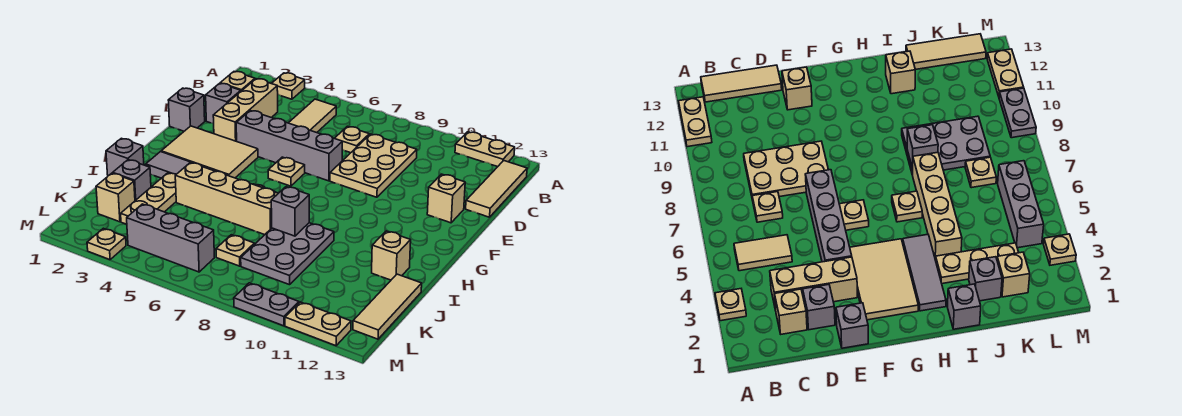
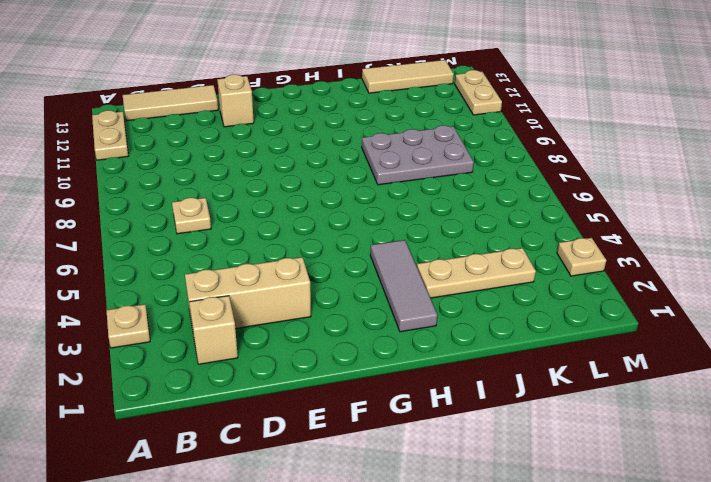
none -> tan 1x2 tile [289,99,336,133]
none -> tan 2x3 plate [330,134,417,197]
none -> grey 1x1 brick [206,83,241,123]
none -> grey 1x1 brick [168,88,205,131]

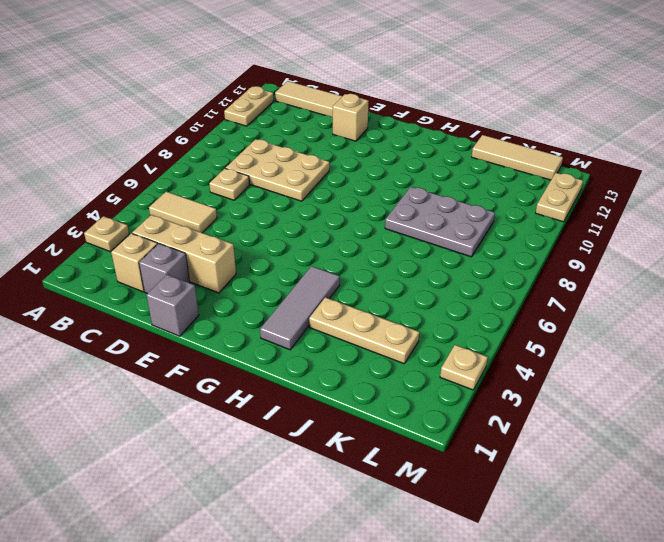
none -> grey 1x4 brick [236,111,343,181]
none -> tan 2x3 tile [161,126,258,178]
none -> tan 1x1 plate [268,157,305,186]
none -> tan 1x1 plate [892,191,922,222]

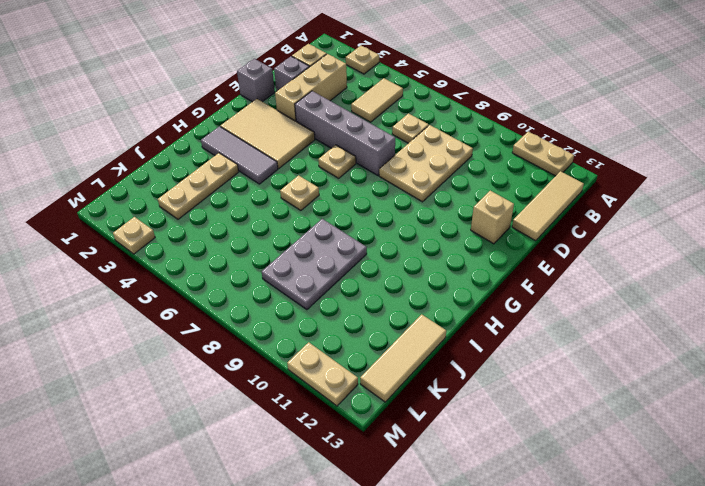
none -> grey 1x1 brick [106,138,144,176]
none -> tan 1x4 brick [175,163,278,235]
none -> tan 1x1 brick [372,231,411,280]
none -> grey 1x1 brick [113,160,151,201]

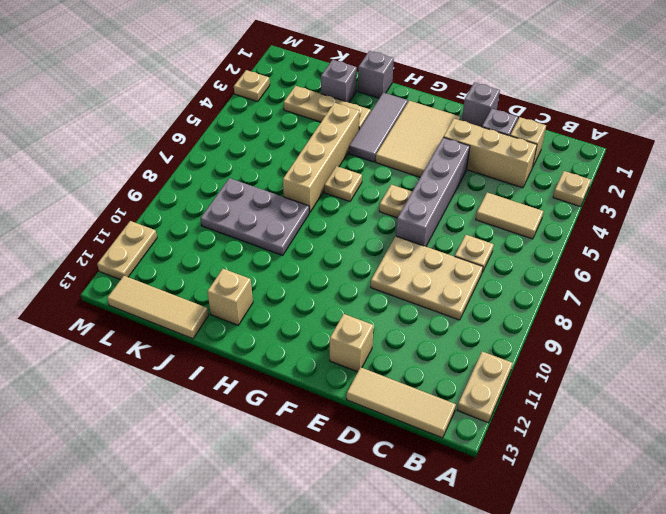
none -> tan 1x1 brick [96,173,135,222]
none -> tan 1x1 plate [216,235,254,266]
none -> grey 1x3 brick [127,204,214,272]
none -> grey 1x2 plate [234,283,299,326]

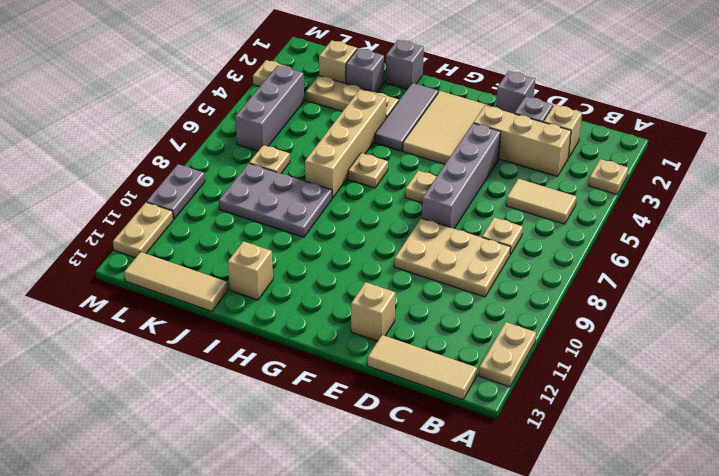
none -> grey 1x1 brick [271,187,309,236]

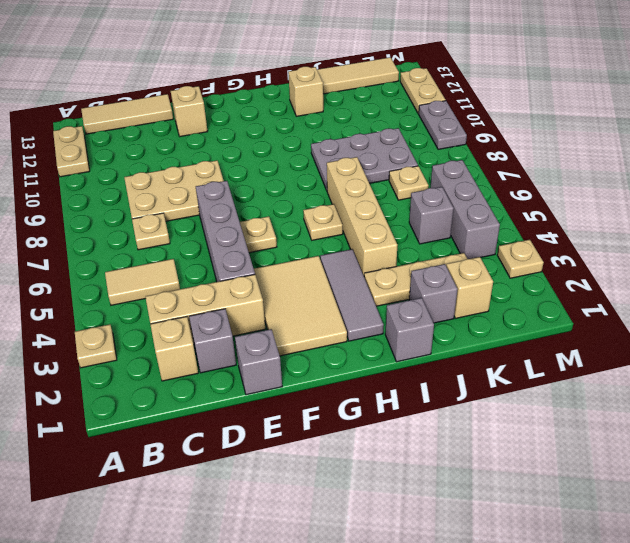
grey 1x1 brick [409,187,454,244] -> grey 1x1 brick moved to [271,187,309,236]

